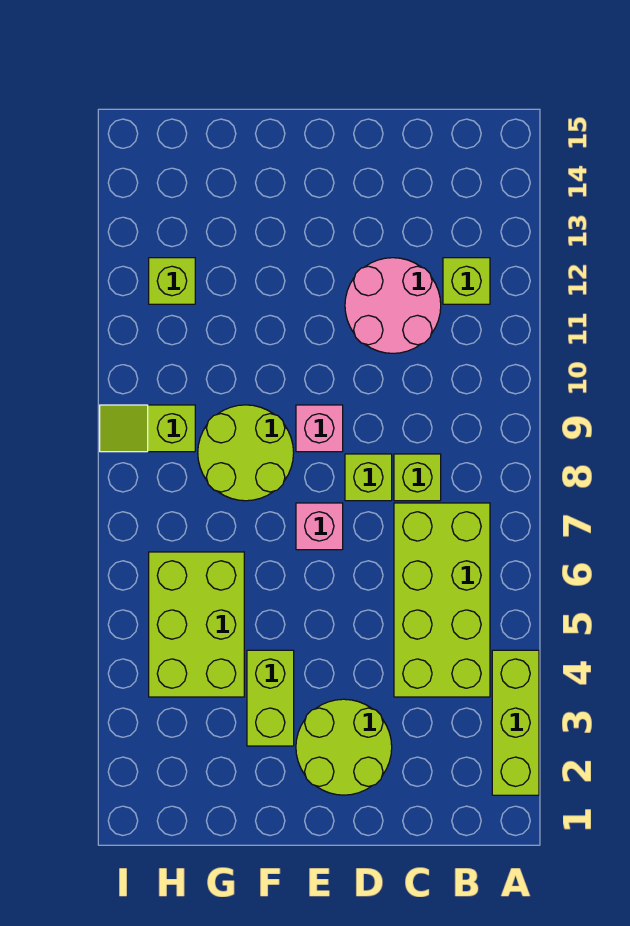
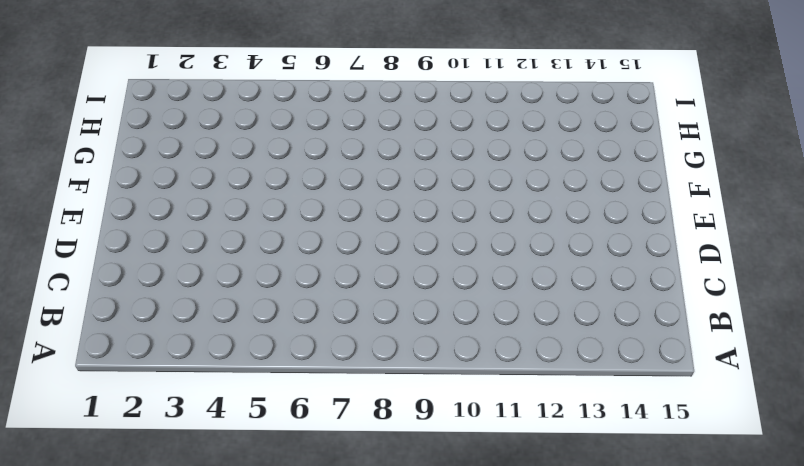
none -> lime 1x3 brick [492,650,539,795]
none -> lime 2x4 brick [394,503,490,697]
none -> lime 1x1 brick [443,258,490,304]

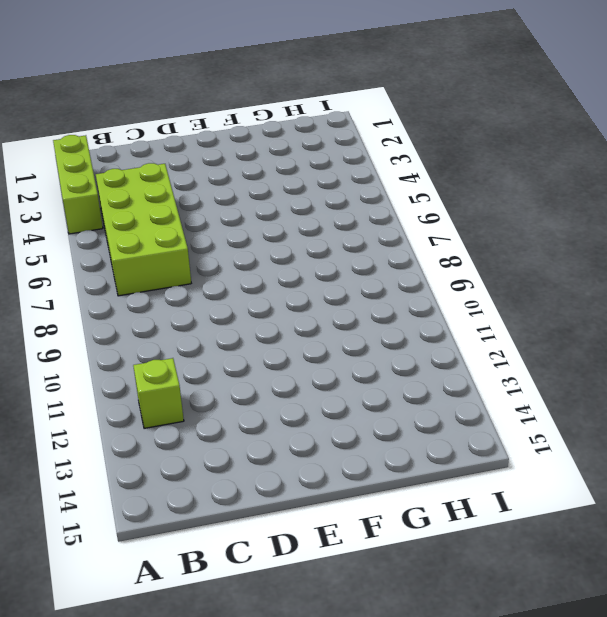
none -> lime 1x1 brick [394,454,441,501]
none -> pink 2x2 round brick [345,258,441,353]
none -> lime 2x2 round brick [296,699,392,795]

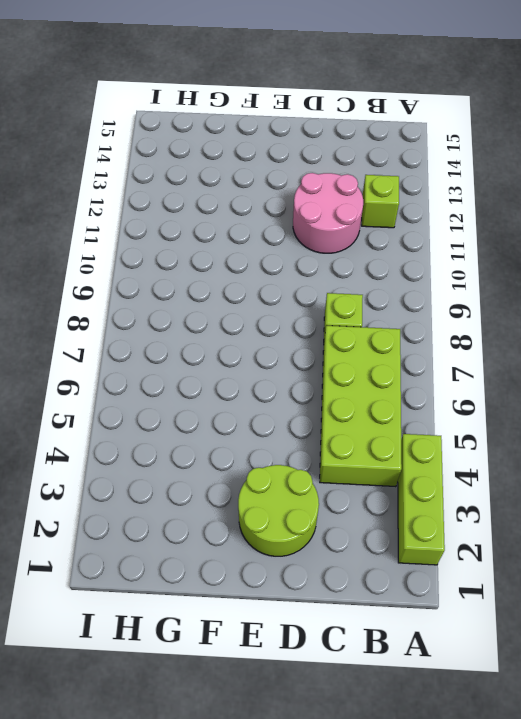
none -> lime 1x1 brick [345,454,392,501]
none -> pink 1x1 brick [296,503,343,550]
none -> pink 1x1 brick [296,405,343,452]

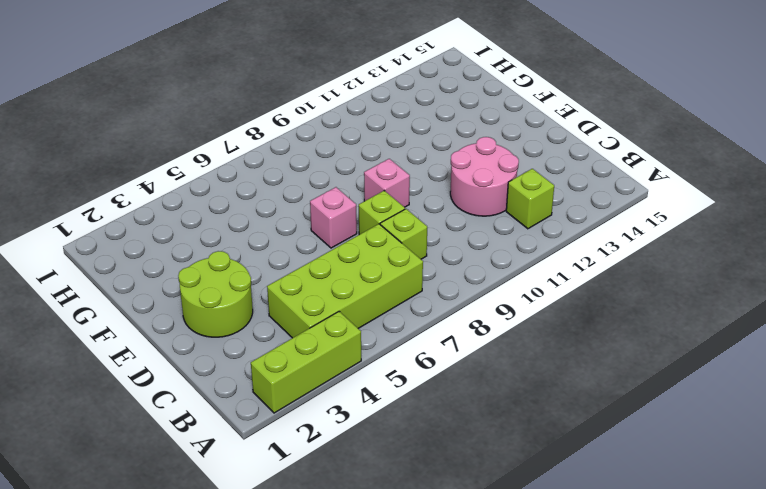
none -> lime 1x2 brick [247,650,294,746]
none -> lime 2x2 round brick [198,405,294,501]
none -> lime 2x3 brick [149,552,244,697]

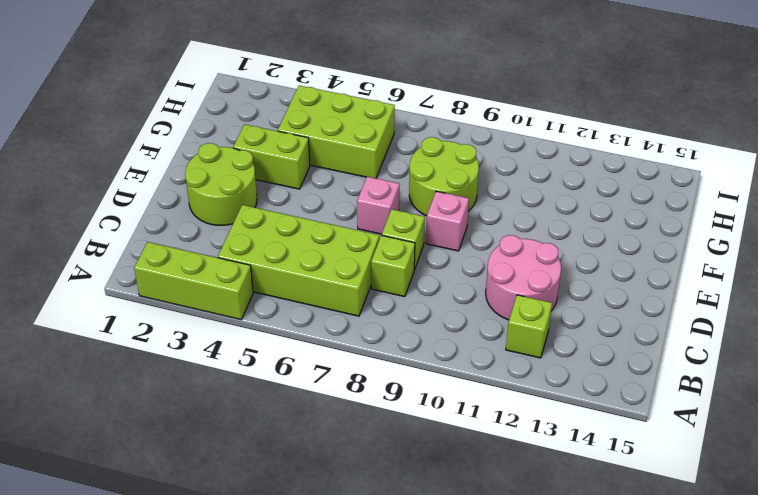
none -> lime 1x2 slope [100,405,195,452]
none -> lime 1x1 brick [149,258,195,304]

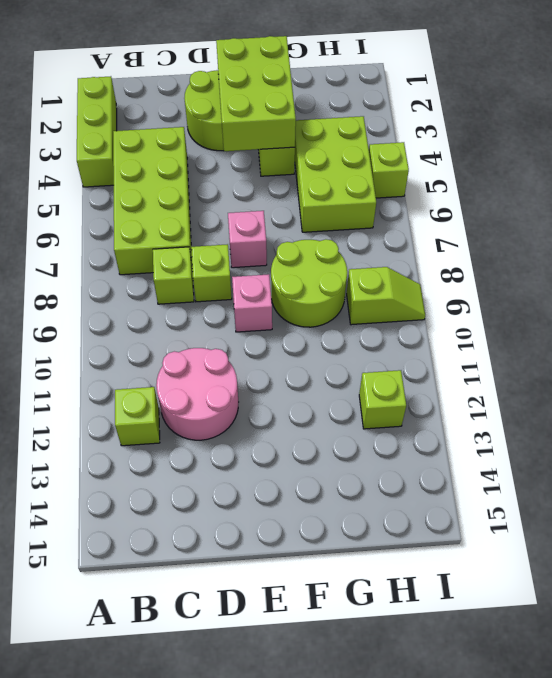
lime 2x3 brick [216,36,296,151] -> none
lime 1x1 brick [369,142,409,198] -> none

